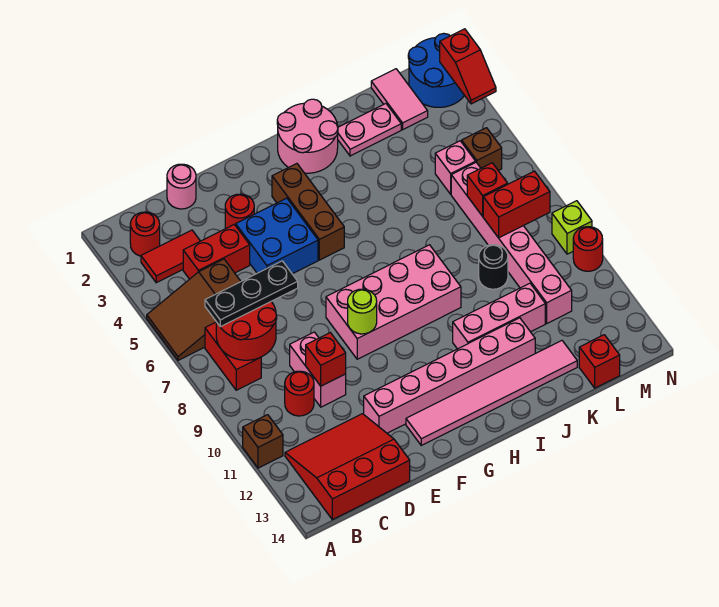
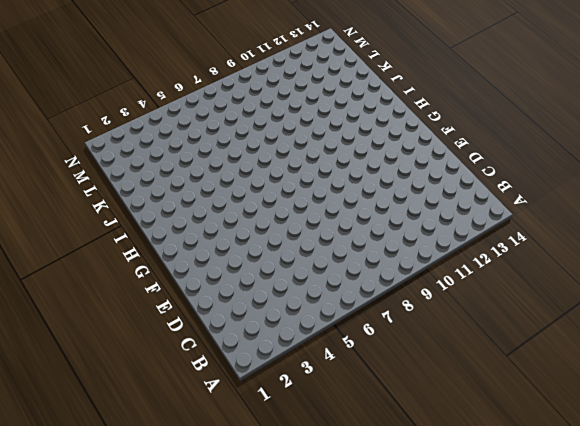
none -> brown 2x3 slope [147,259,241,360]
none -> brown 1x1 brick [243,415,283,468]
none -> red 1x1 round brick [130,212,160,256]
none -> red 1x2 tile [141,230,200,283]

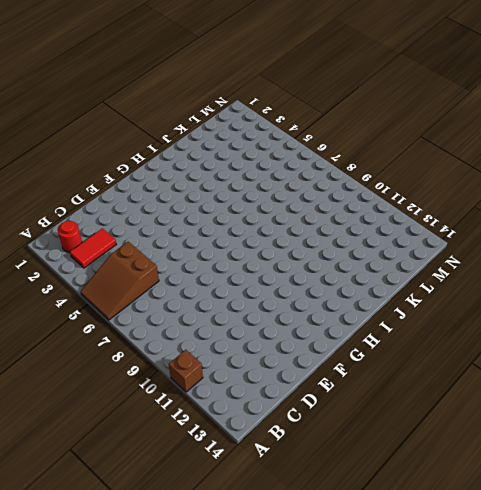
none -> red 1x2 brick [205,322,261,390]
none -> red 3x3 slope [285,414,410,520]
none -> red 1x2 brick [183,225,250,279]
none -> red 1x1 round brick [285,371,314,416]

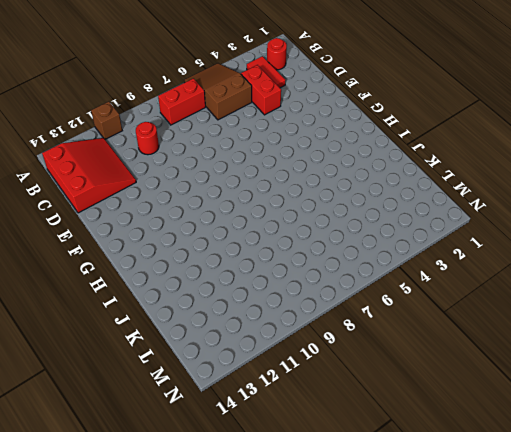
none -> pink 1x1 round brick [167,164,196,209]
none -> pink 1x2 brick [290,332,346,407]
none -> red 1x1 round brick [225,194,254,229]
none -> blue 2x2 brick [236,198,318,274]

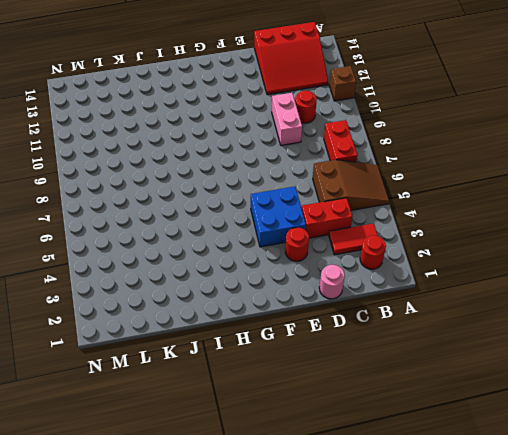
none -> pink 1x6 brick [364,318,535,433]
none -> pink 2x4 brick [326,245,461,359]
none -> pink 1x6 tile [406,341,577,445]
none -> brown 1x3 brick [272,164,344,260]

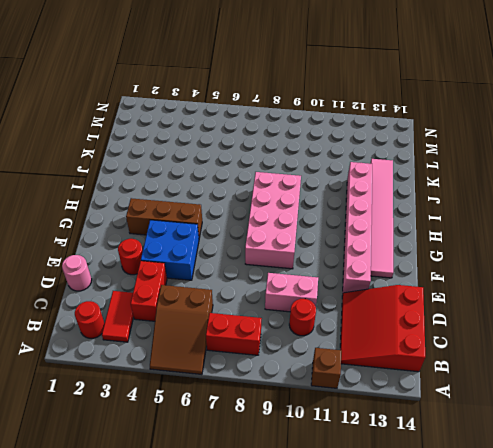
none -> pink 2x2 round brick [277,99,338,173]
none -> pink 1x3 brick [453,283,545,349]
none -> pink 1x2 plate [338,104,401,156]
none -> black 1x1 round brick [479,245,508,289]

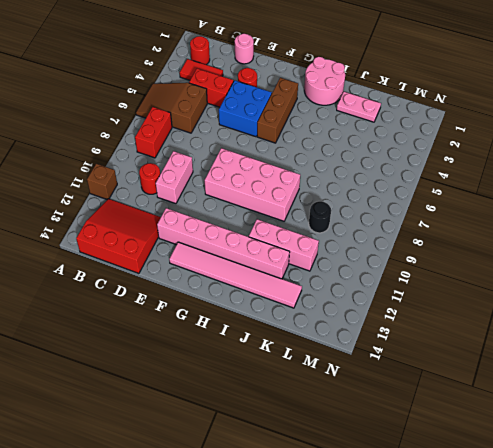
none -> pink 1x2 tile [371,69,428,130]
none -> pink 1x1 brick [435,141,476,194]
none -> pink 1x6 brick [451,162,572,323]
none -> red 1x1 brick [579,335,620,388]

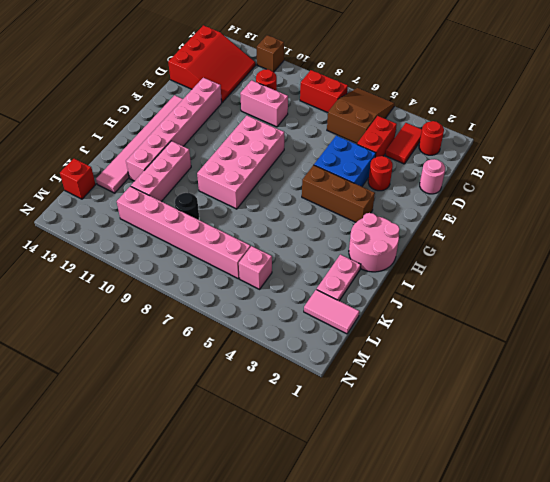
none -> blue 2x2 round brick [408,33,465,107]
none -> brown 1x1 brick [462,128,502,171]
none -> lime 1x1 brick [552,201,592,254]
none -> red 1x1 round brick [573,227,603,271]

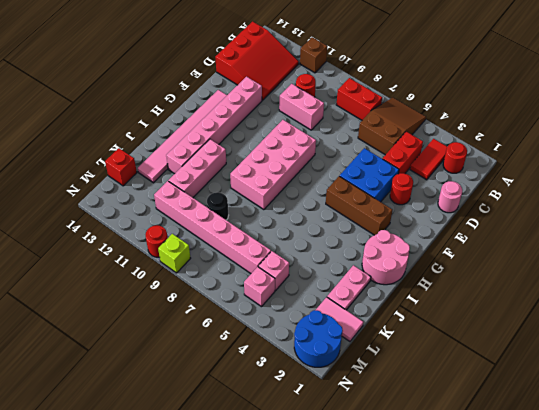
pink 1x1 brick [244,267,275,307] -> brown 1x1 brick [462,128,502,171]
none -> red 2x2 round brick [216,302,277,360]
none -> red 1x1 brick [306,333,346,386]
none -> lime 1x1 round brick [348,289,377,334]
none -> red 1x1 brick [467,163,508,216]

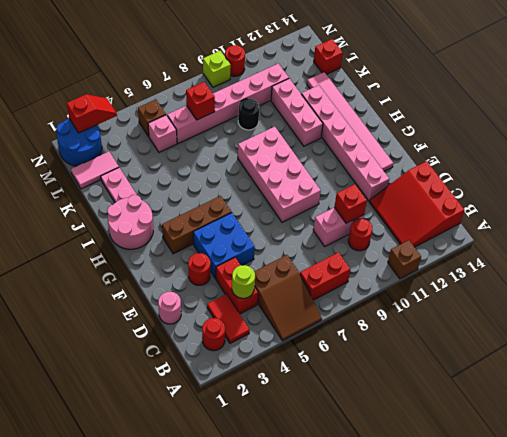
lime 1x1 round brick [232,265,255,298] -> lime 1x1 round brick moved to [348,289,377,334]
none -> red 2x2 round brick [216,302,277,360]
none -> red 1x2 brick [483,171,550,238]
none -> black 1x3 plate [205,261,298,327]

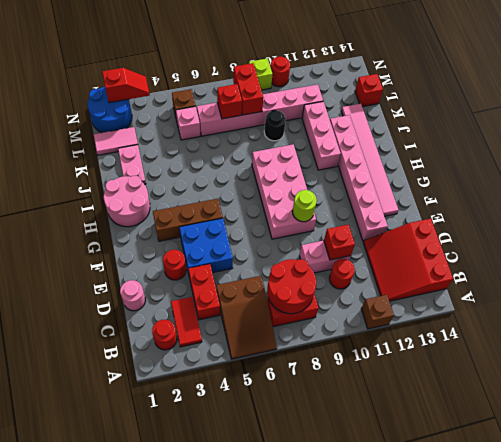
none -> black 1x3 plate [205,261,298,327]

